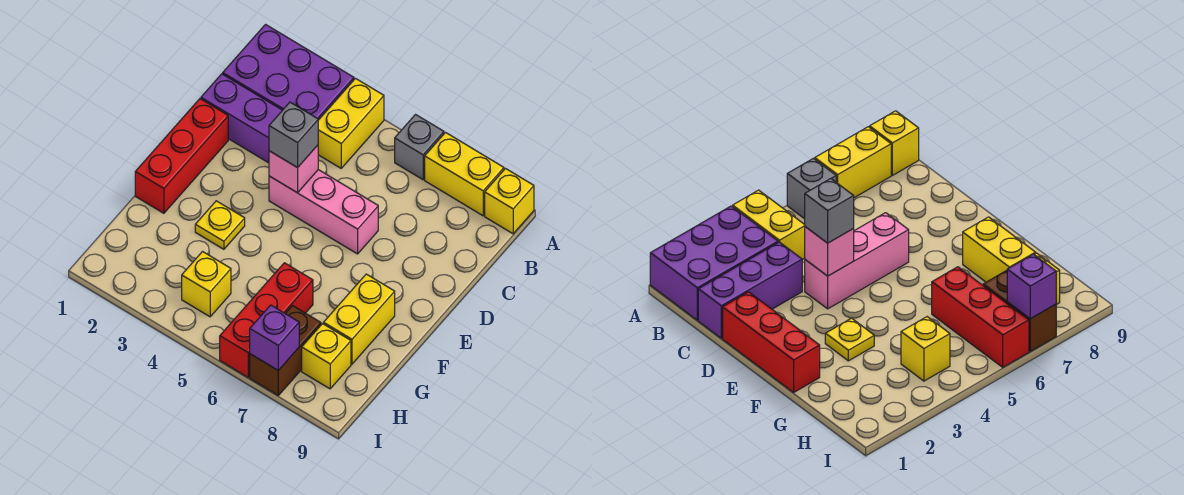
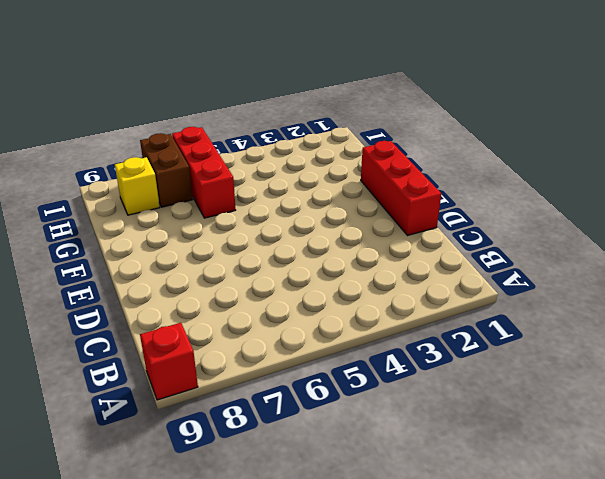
red 1x1 brick [140,323,198,400] -> yellow 1x1 brick [485,169,534,234]
none -> purple 2x3 brick [223,25,354,120]
none -> yellow 1x2 brick [318,79,384,168]
none -> grey 1x1 brick [395,115,444,180]

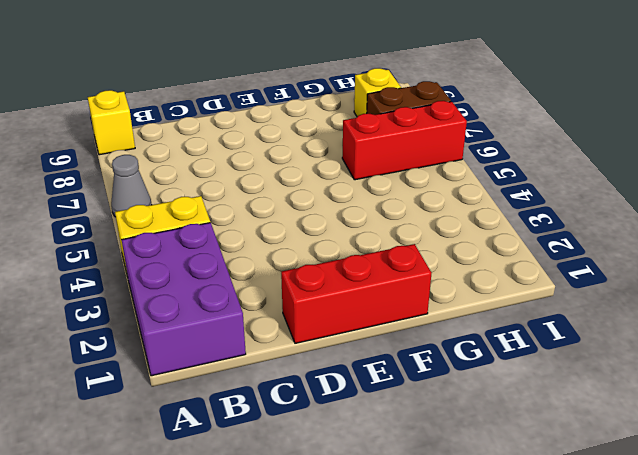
grey 1x1 cone [111,155,152,217] -> grey 1x1 brick [395,115,444,180]
none -> yellow 1x2 brick [425,133,504,216]
none -> purple 1x3 brick [201,74,282,163]
none -> pink 1x3 brick [269,170,378,254]

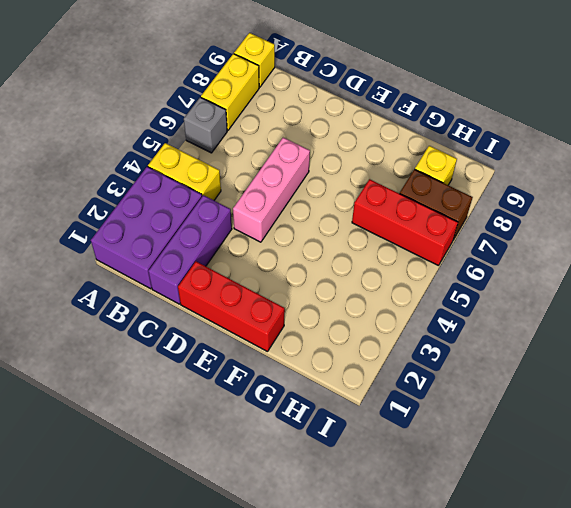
none -> yellow 1x1 plate [195,201,245,249]
none -> yellow 1x2 brick [324,274,395,364]
none -> yellow 1x1 brick [182,252,231,317]

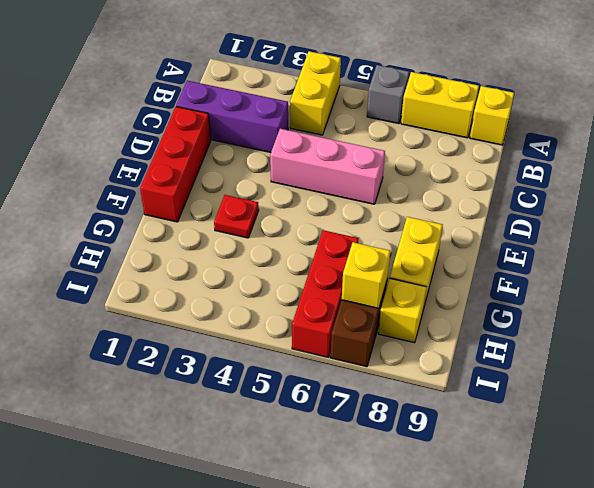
red 1x1 plate [214,195,259,238] -> yellow 1x1 plate [195,201,245,249]
yellow 1x1 brick [342,242,390,308] -> yellow 1x1 brick moved to [182,252,231,317]
none -> purple 2x3 brick [223,25,354,120]
none -> pink 1x1 brick [269,145,318,193]
none -> purple 1x1 brick [250,305,299,370]

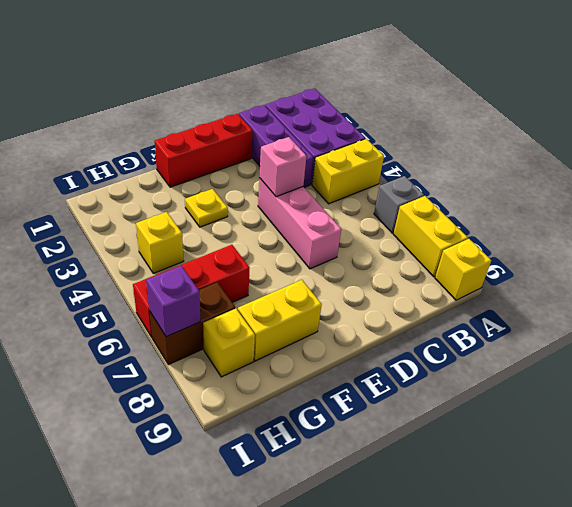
none -> grey 1x1 brick [269,102,318,168]

